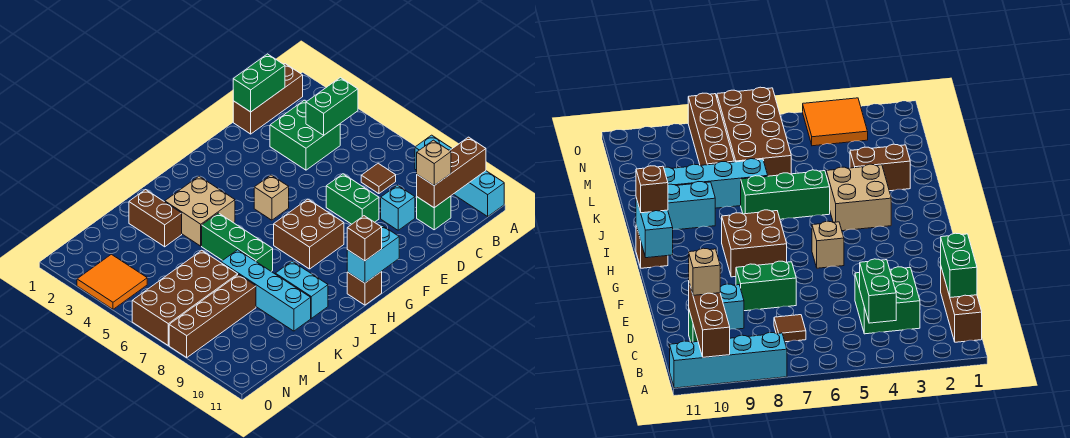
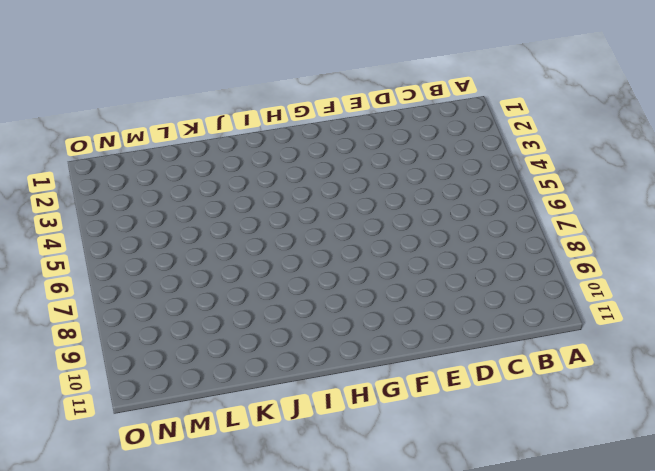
none -> cyan 1x4 brick [415,135,504,216]
none -> brown 1x3 brick [233,64,303,134]
none -> green 2x2 brick [270,100,340,170]

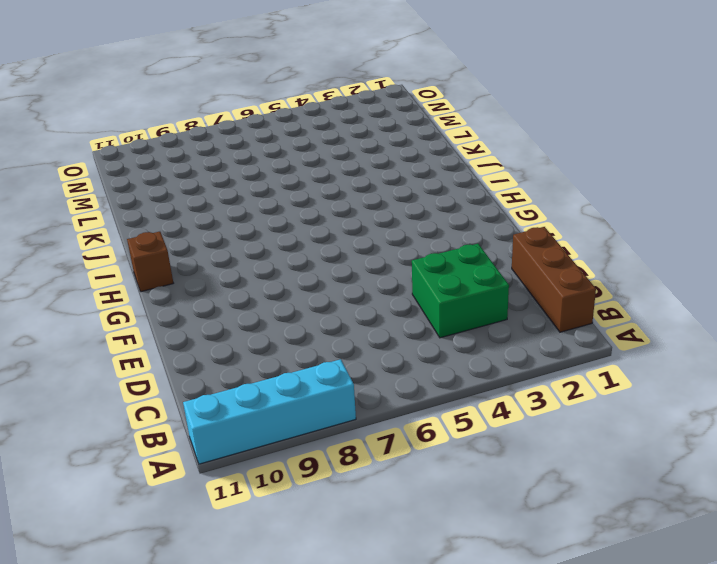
none -> brown 1x1 tile [361,163,396,194]
none -> green 1x1 brick [417,196,451,230]
none -> cyan 1x1 brick [381,185,415,230]

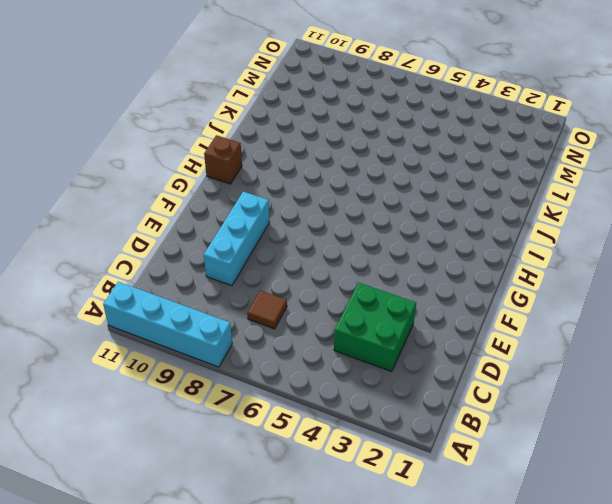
cyan 1x3 brick [204,192,270,286] -> cyan 1x1 brick [381,185,415,230]
none -> brown 1x3 brick [233,64,303,134]
none -> green 1x1 brick [417,196,451,230]
none -> green 1x2 brick [326,174,379,224]

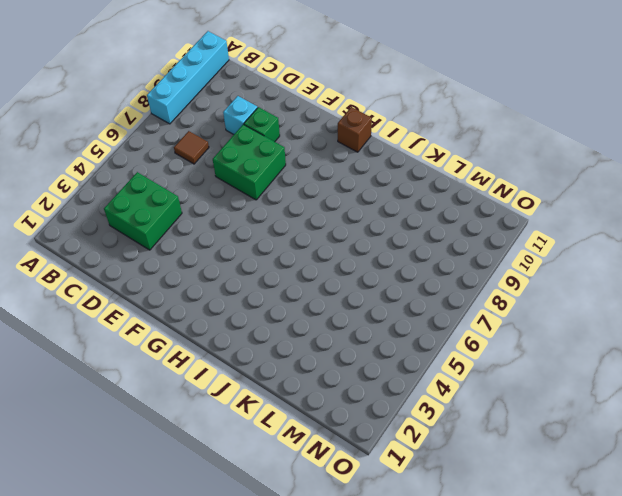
green 2x2 brick [213,125,286,200] -> green 1x2 brick [326,174,379,224]
green 1x1 brick [244,107,280,142] -> green 1x1 brick moved to [417,196,451,230]
none -> brown 1x3 brick [233,64,303,134]
none -> tan 1x1 brick [254,175,289,220]
none -> brown 2x2 brick [274,199,344,269]

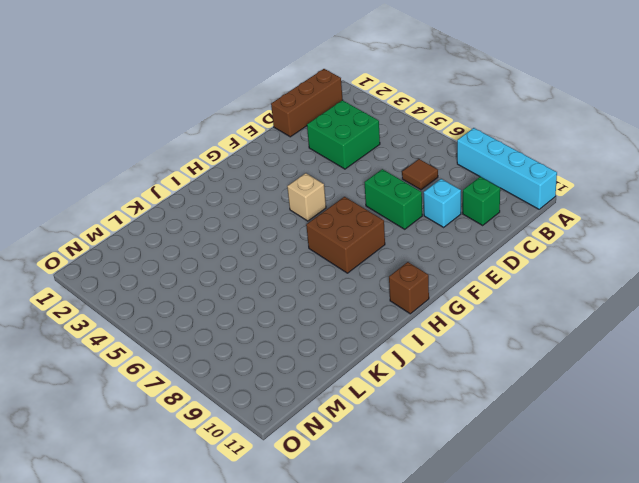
none -> tan 2x2 brick [165,176,235,246]
none -> green 1x3 brick [202,213,273,271]
none -> cyan 1x2 brick [275,261,328,318]

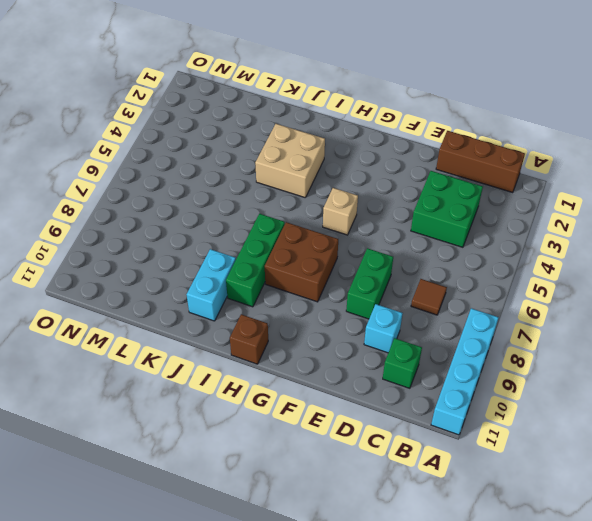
green 1x3 brick [226,214,285,307] -> green 1x3 brick moved to [202,213,273,271]
none -> brown 1x2 brick [129,190,182,247]
none -> cyan 1x4 brick [221,250,311,331]
none -> brown 2x4 brick [132,250,238,345]

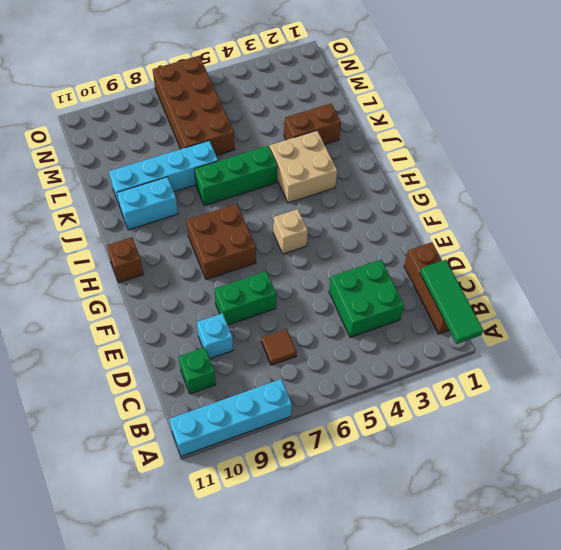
green 1x3 tile [420,260,483,344] -> green 1x2 brick [233,54,285,112]
none -> brown 1x4 brick [169,275,256,357]
none -> orange 2x2 tile [77,254,147,309]
none -> brown 1x3 brick [417,137,486,208]

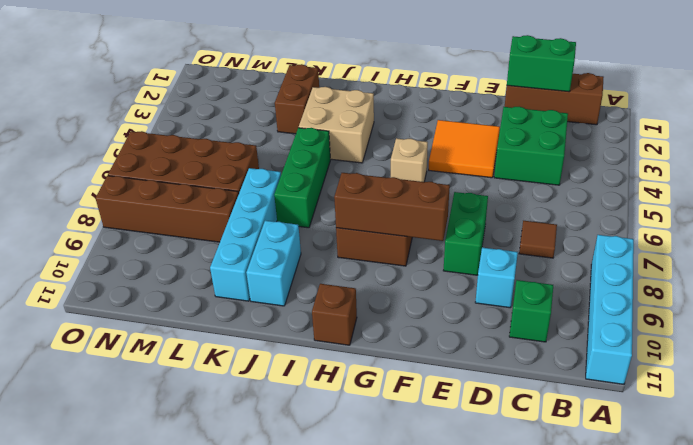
orange 2x2 tile [429,120,500,178] -> orange 2x2 tile moved to [77,254,147,309]
brown 1x3 brick [334,173,450,241] -> brown 1x3 brick moved to [417,137,486,208]
none -> green 1x2 brick [306,77,358,135]
none -> cyan 1x2 brick [347,225,399,283]
none -> tan 1x1 brick [417,140,451,185]

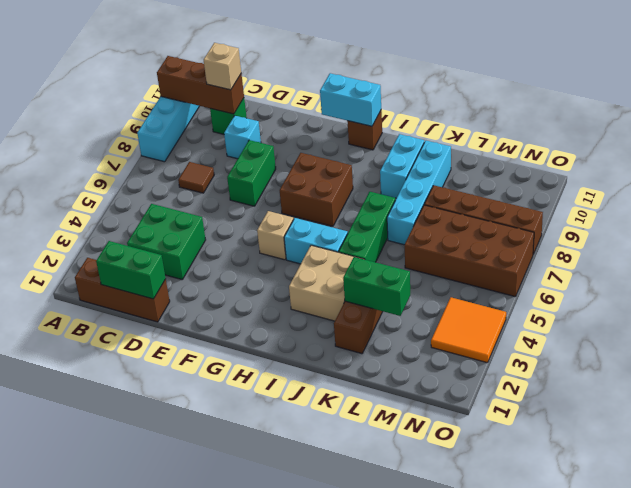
cyan 1x2 brick [284,218,348,264] -> none
green 1x2 brick [343,257,410,316] -> green 1x2 brick moved to [306,77,358,135]
none -> brown 1x1 brick [347,216,382,261]

